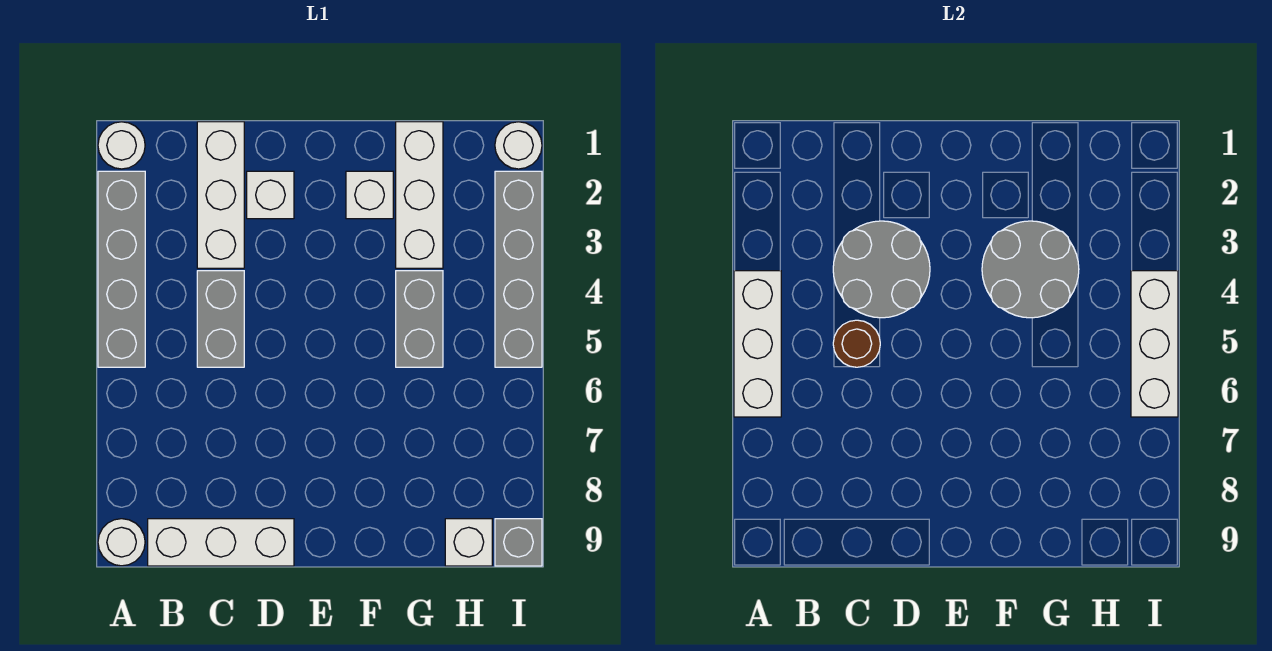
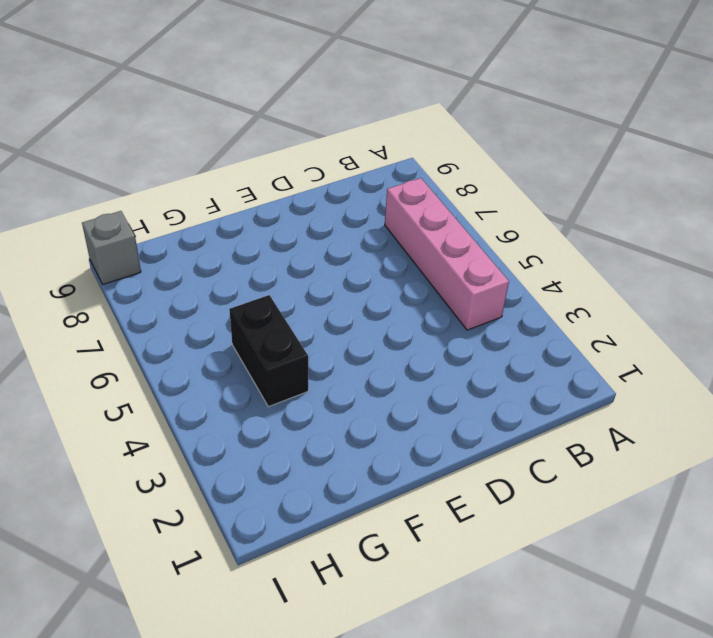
pink 1x4 brick [385,178,509,330] -> none
black 1x2 brick [229,295,308,407] -> grey 1x2 brick [396,271,443,367]
none -> white 1x1 round brick [98,122,145,169]
none -> grey 1x4 brick [98,171,145,367]
none -> white 1x1 round brick [98,519,145,566]

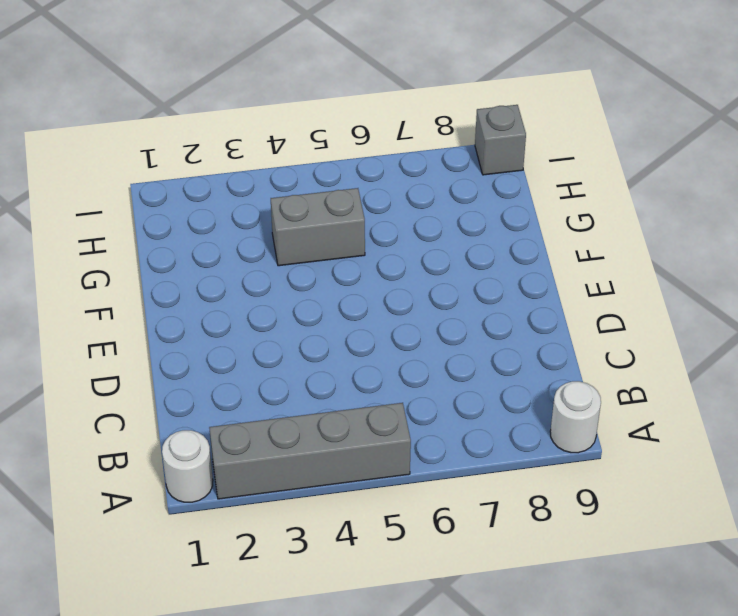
none -> white 1x3 brick [148,519,294,566]
none -> white 1x3 brick [197,122,244,268]
none -> grey 1x2 brick [197,271,244,367]

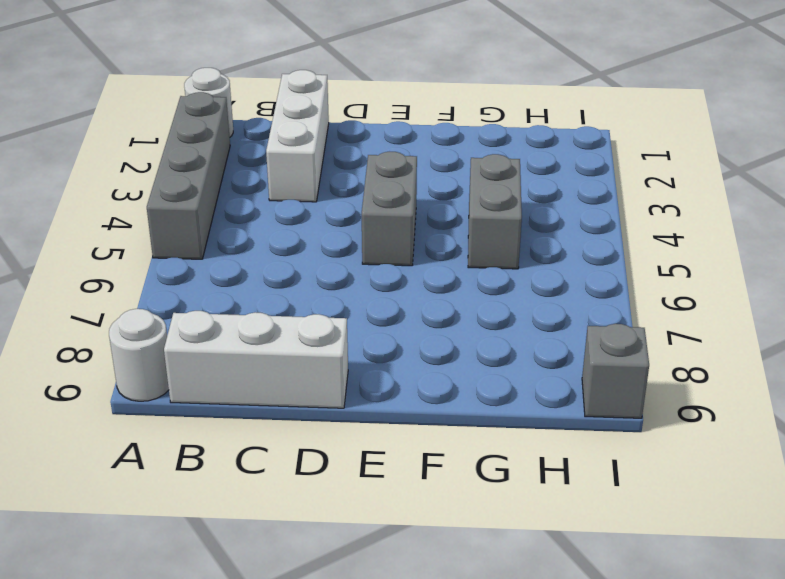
grey 1x2 brick [362,152,417,266] -> grey 1x2 brick moved to [197,271,244,367]
none -> white 1x1 brick [247,171,294,219]
none -> white 1x1 brick [346,171,393,219]
none -> white 1x3 brick [396,122,443,268]

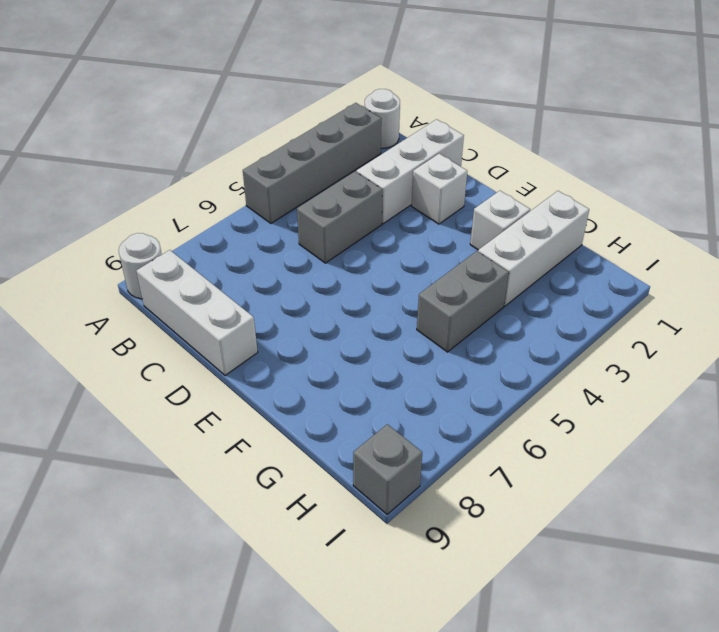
none -> white 1x1 brick [445,519,492,566]
none -> white 1x1 round brick [495,122,542,169]
none -> grey 1x4 brick [495,171,542,367]

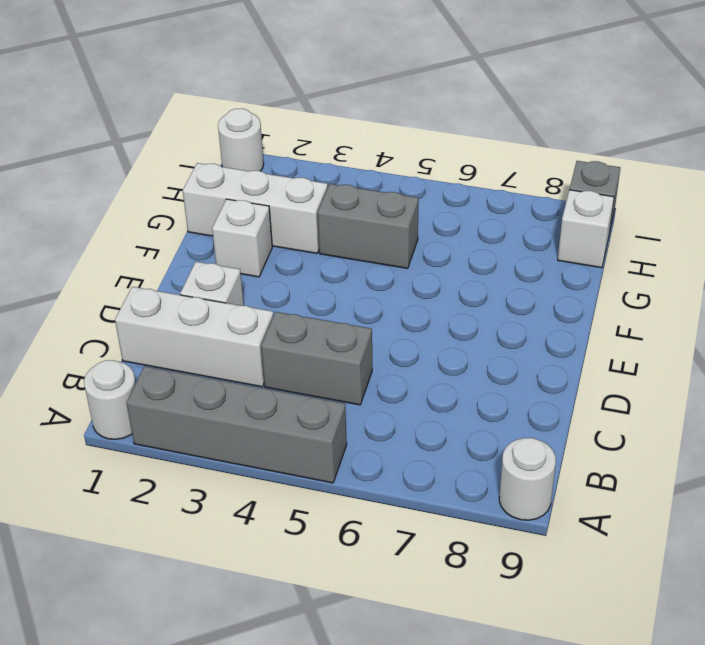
none -> white 1x3 brick [148,519,294,566]
none -> grey 1x4 brick [495,171,542,367]
none -> white 1x3 brick [734,271,781,417]

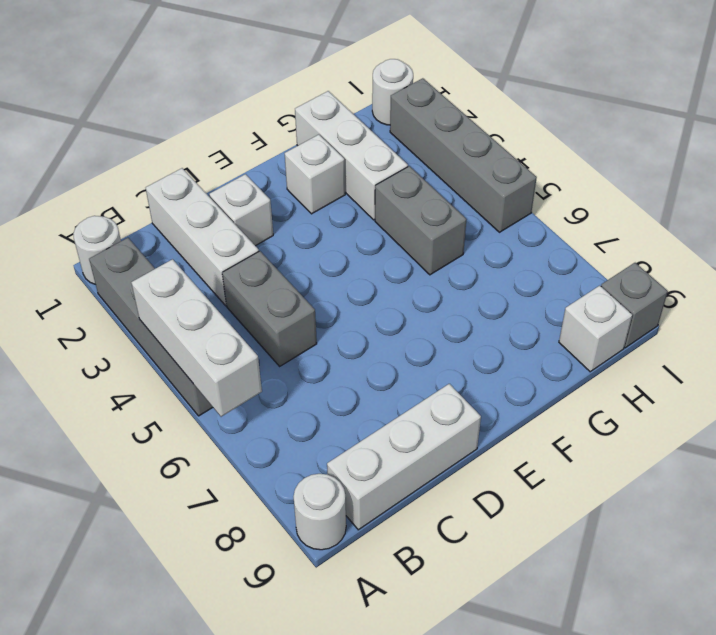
none -> grey 2x2 round brick [833,221,930,318]
none -> brown 1x1 round brick [833,320,880,367]
none -> grey 2x2 round brick [982,221,1079,318]

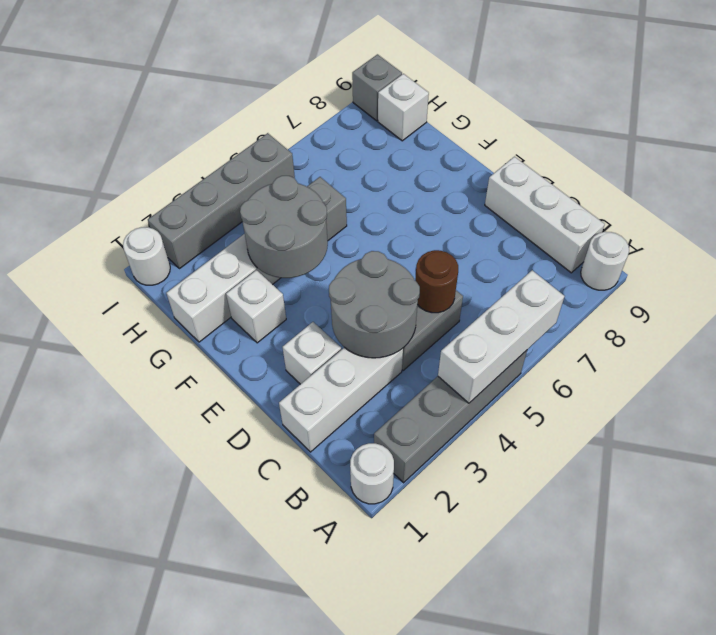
none -> white 1x3 brick [1131,271,1178,417]

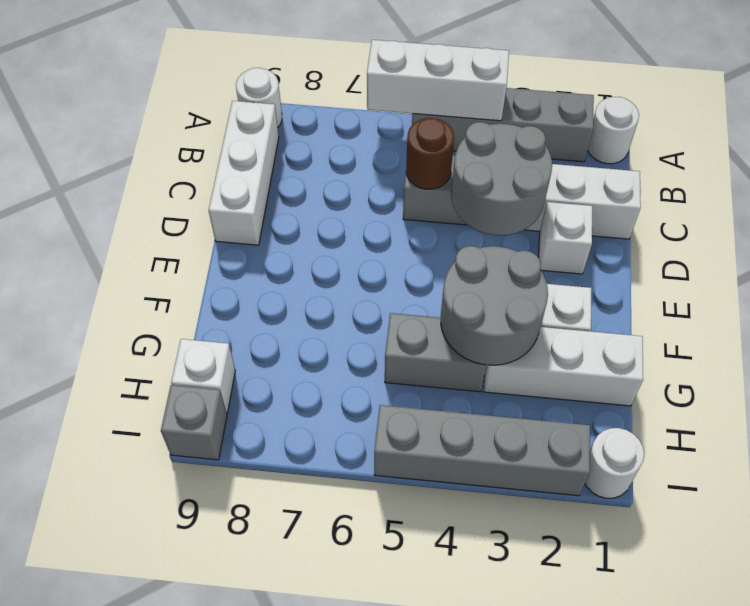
none -> white 1x3 brick [1131,271,1178,417]

